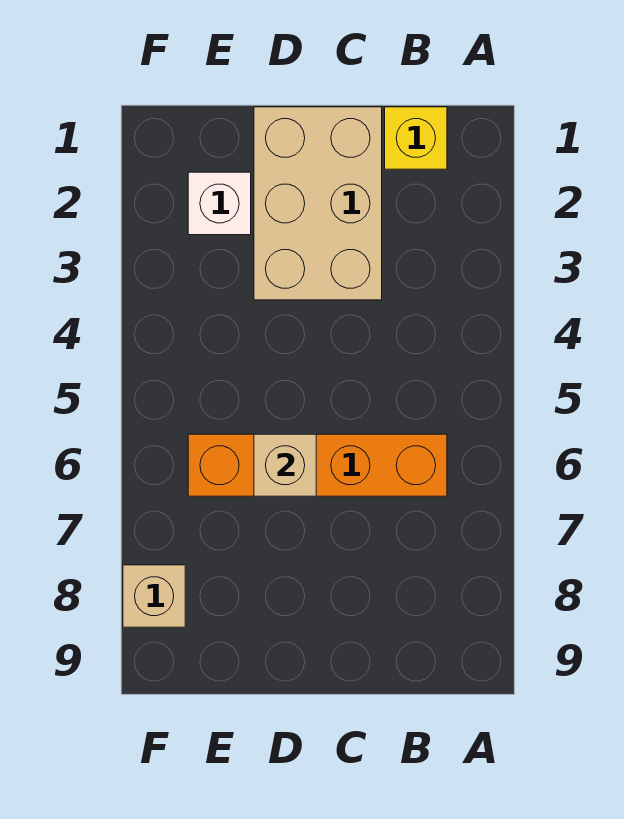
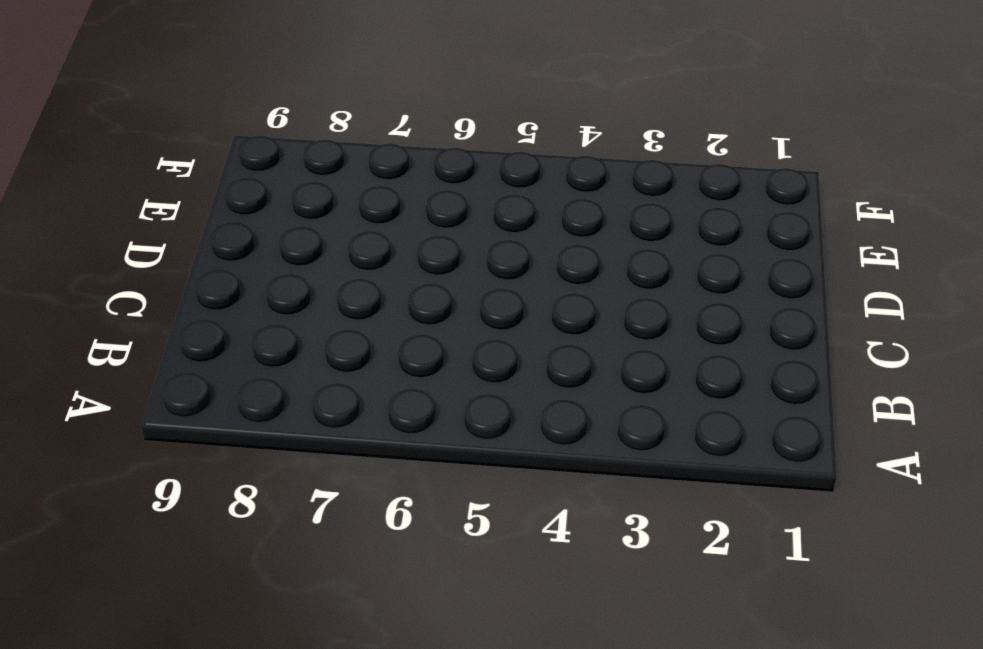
none -> yellow 1x1 brick [385,107,447,169]
none -> orange 1x4 brick [188,434,447,496]

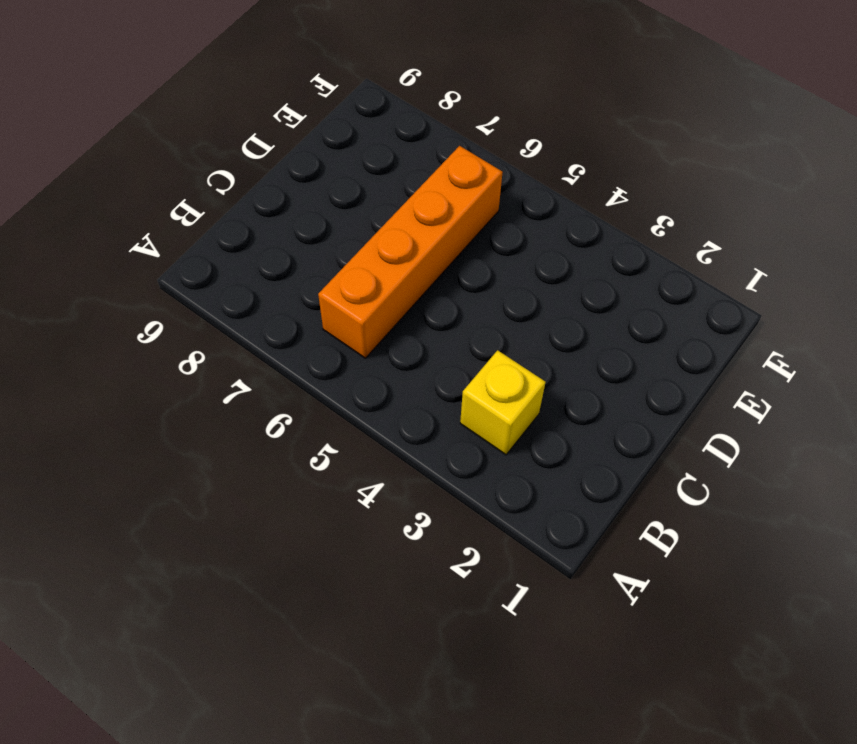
yellow 1x1 brick [460,350,546,455] -> yellow 1x1 brick moved to [385,107,447,169]
none -> tan 2x3 brick [254,107,382,300]
none -> white 1x1 brick [188,172,251,235]

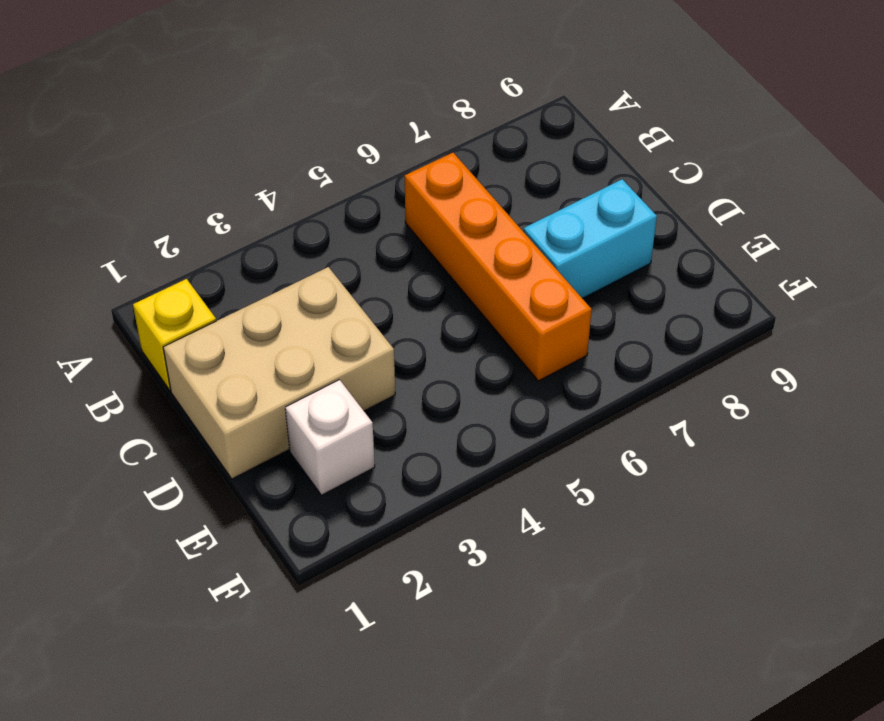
cyan 1x2 brick [523,179,657,299] -> none
none -> tan 1x1 brick [123,565,185,627]
none -> tan 1x1 brick [254,434,316,496]

